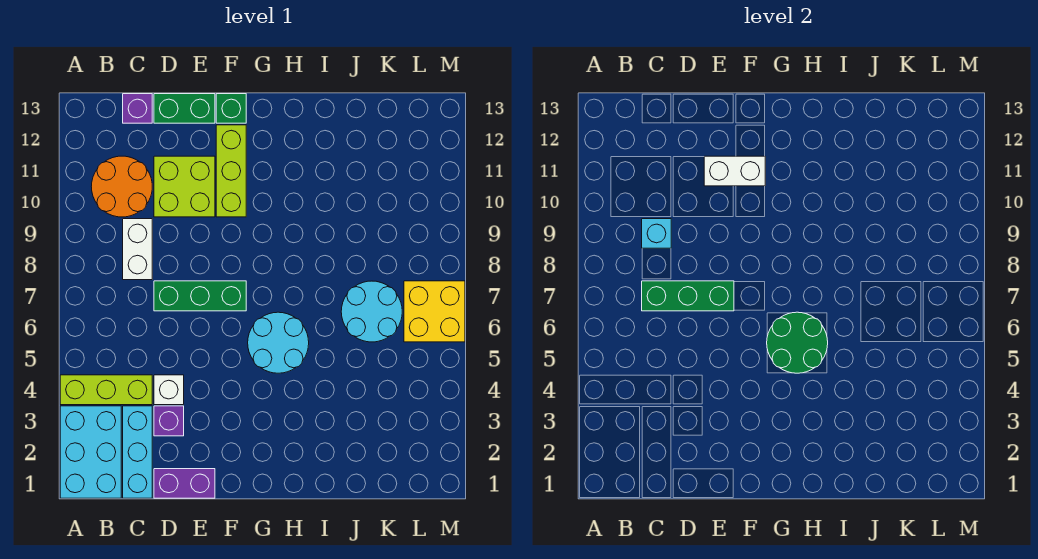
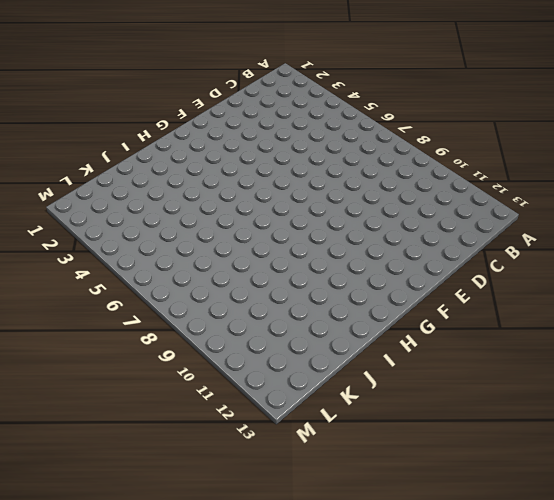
none -> cyan 2x3 brick [60,406,121,498]
none -> lime 1x3 brick [60,375,152,405]
none -> orange 2x2 round brick [91,156,152,217]

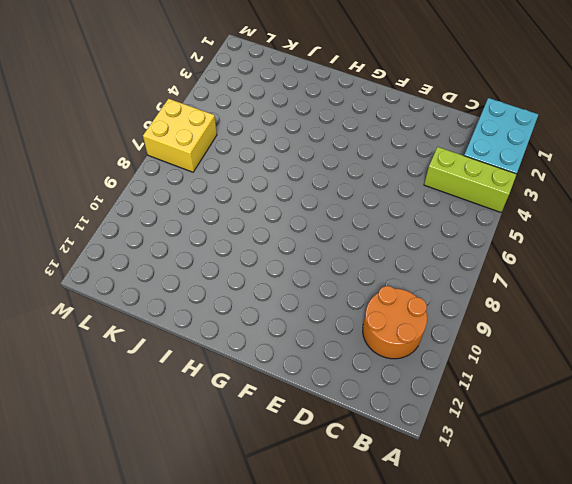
none -> cyan 1x3 brick [123,406,152,498]
none -> white 1x2 brick [123,219,152,280]
none -> purple 1x1 brick [123,94,152,123]

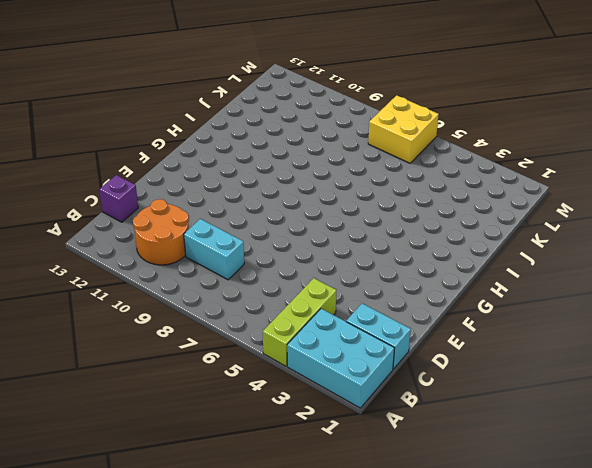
cyan 1x2 brick [346,304,411,369] -> cyan 1x3 brick [123,406,152,498]
cyan 1x2 brick [184,219,244,280] -> white 1x2 brick [123,219,152,280]
none -> purple 1x2 brick [154,469,215,498]
none -> purple 1x1 brick [154,406,184,436]
none -> white 1x1 brick [154,375,184,405]

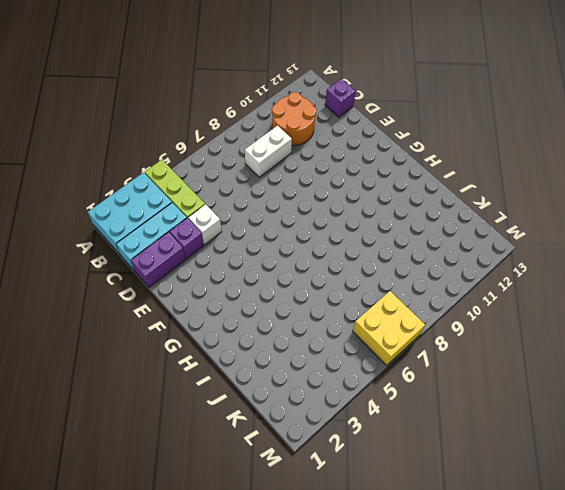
purple 1x2 brick [131,232,186,287] -> purple 1x2 brick turned to [154,469,215,498]
none -> green 1x3 brick [154,281,246,311]
none -> lime 2x2 brick [154,156,215,217]
none -> green 1x2 brick [154,94,215,123]

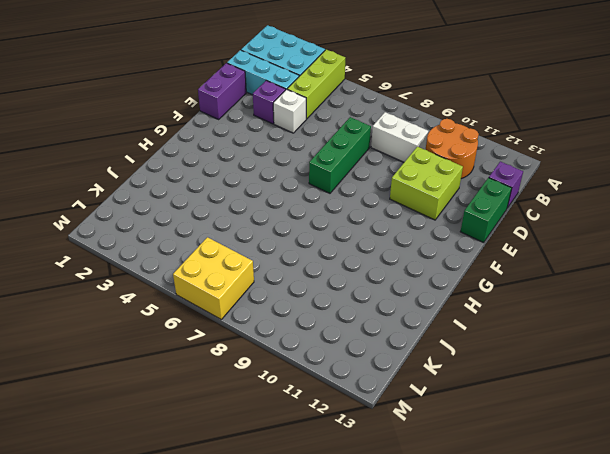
none -> lime 1x3 brick [216,125,246,217]
none -> green 1x1 brick [216,94,246,123]
none -> cyan 2x2 round brick [248,312,309,373]

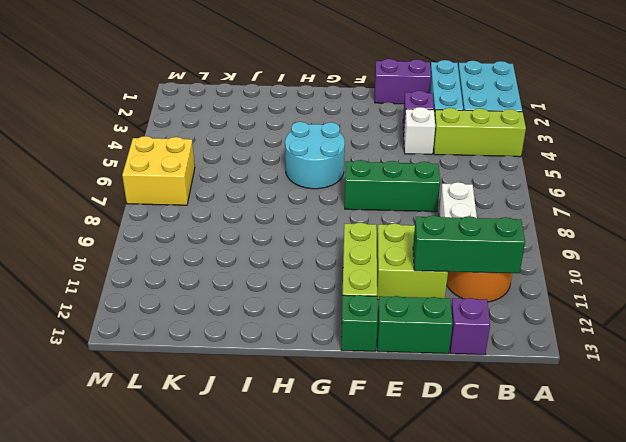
green 1x3 brick [413,215,525,273] -> green 1x3 brick moved to [642,281,734,311]
none -> cyan 2x2 round brick [341,281,402,342]
none -> cyan 1x1 brick [642,219,671,248]
none -> white 1x2 brick [704,156,765,186]

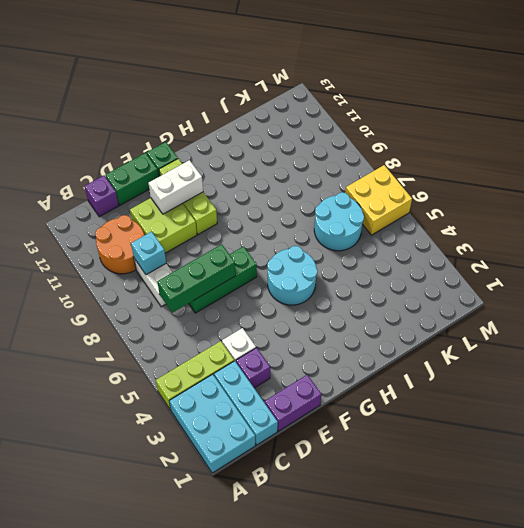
none -> green 2x2 round brick [767,312,828,373]

